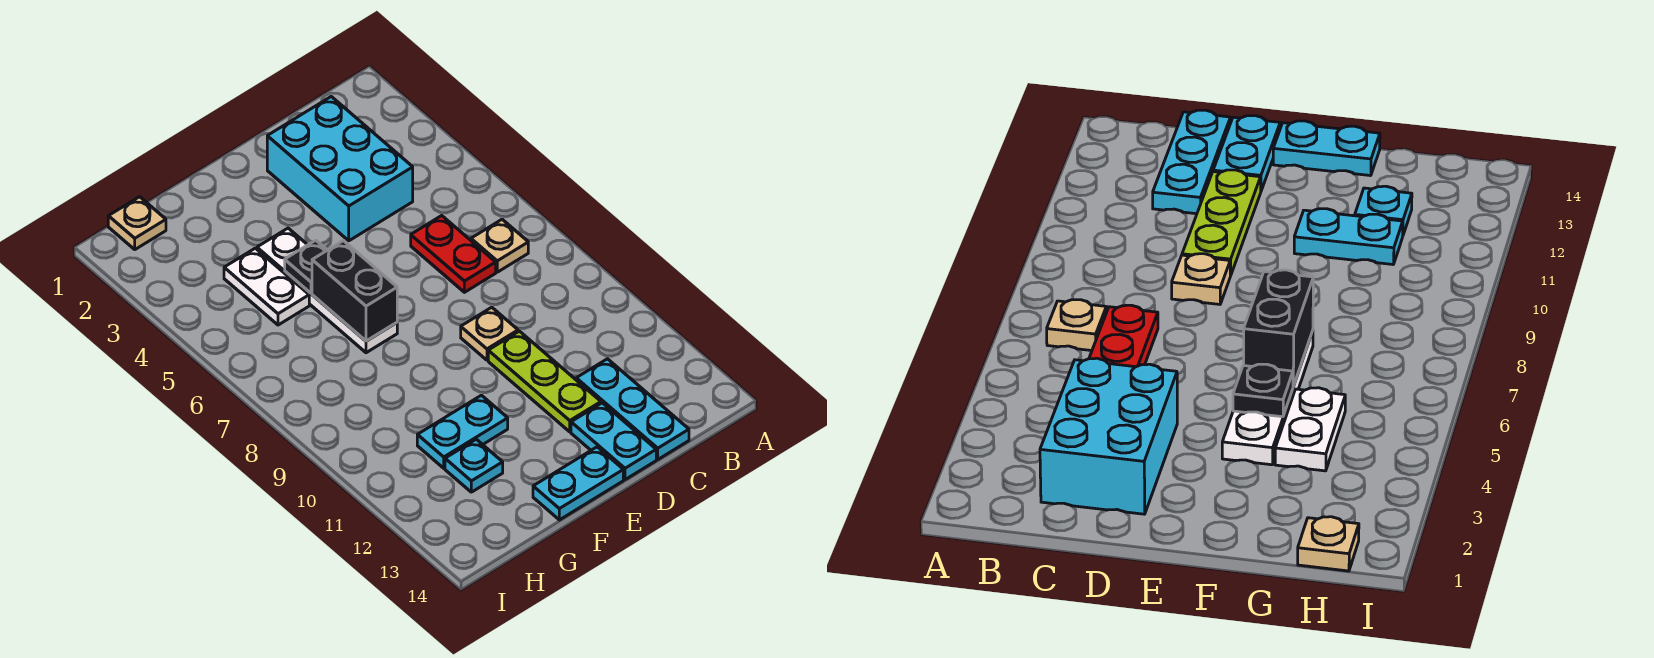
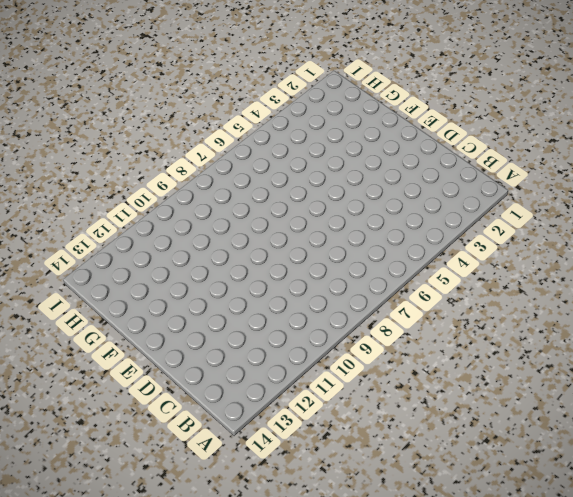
none -> tan 1x1 plate [471,219,528,272]
none -> cyan 2x3 brick [267,97,413,241]
none -> red 1x2 plate [411,216,496,292]

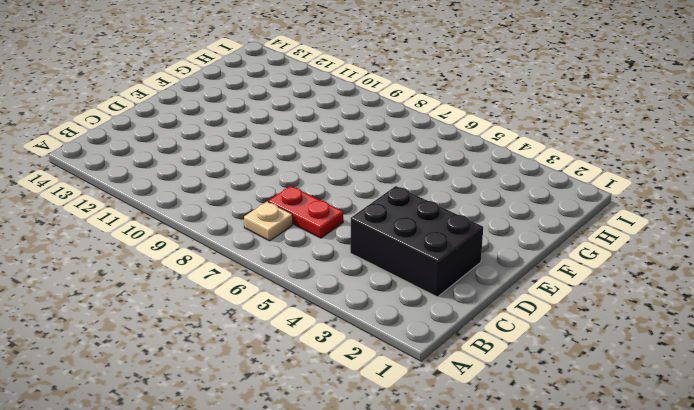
black 2x3 brick [350,186,483,297] -> cyan 2x3 brick [267,97,413,241]
none -> cyan 1x3 plate [576,359,689,459]
none -> tan 1x1 plate [461,307,518,360]
none -> lime 1x3 plate [488,331,601,432]

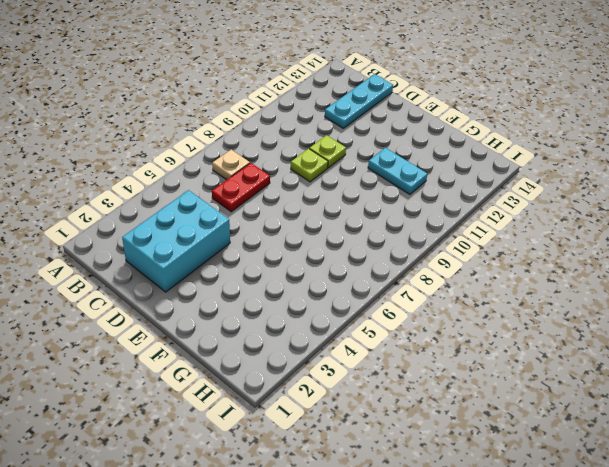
lime 1x1 plate [291,149,328,182] -> tan 1x1 plate [461,307,518,360]
lime 1x1 plate [309,135,346,168] -> lime 1x3 plate [488,331,601,432]
none -> cyan 1x2 plate [571,403,656,480]
none -> cyan 1x2 plate [533,447,623,520]
none -> white 1x4 plate [257,228,397,353]

